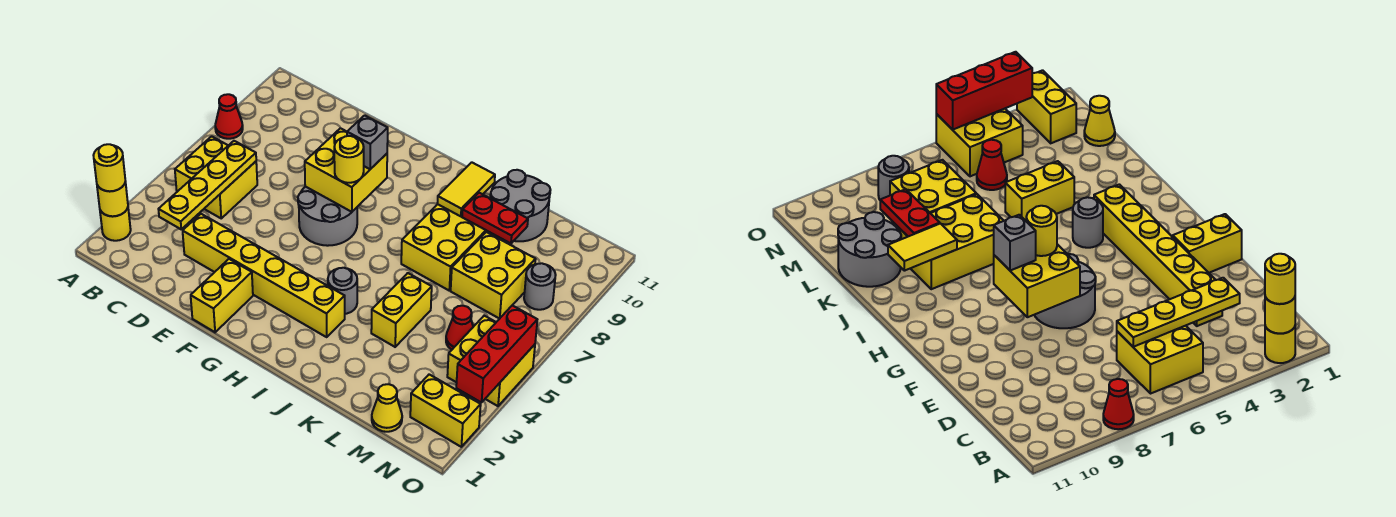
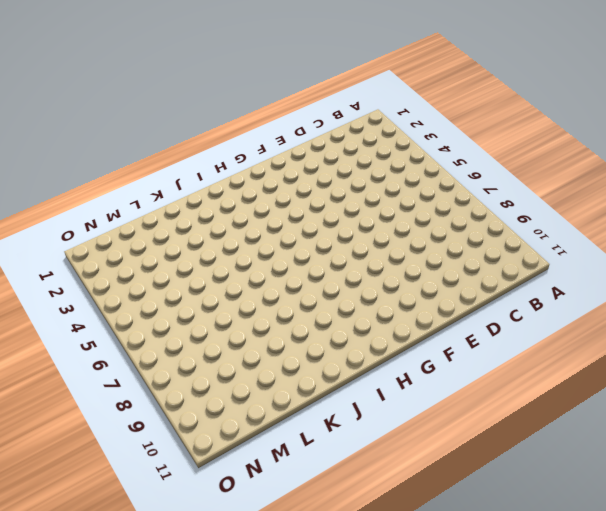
none -> yellow 1x1 round brick [100,208,131,241]
none -> red 1x1 cone [215,94,243,139]
none -> yellow 2x2 brick [175,136,257,218]

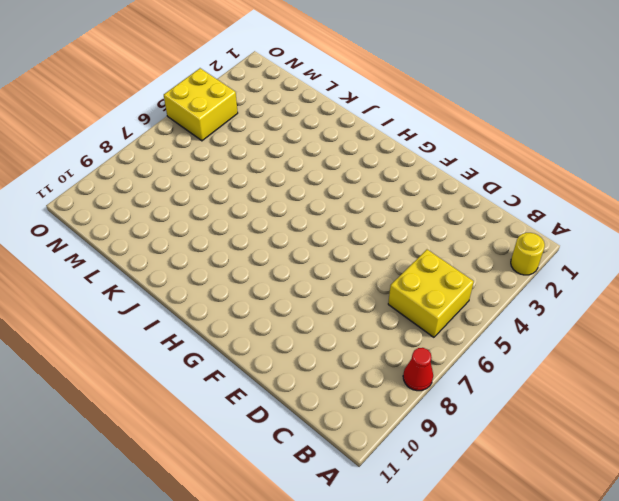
none -> yellow 1x6 brick [183,214,345,337]
none -> yellow 1x2 brick [191,259,253,332]
none -> grey 2x2 round brick [298,187,357,246]

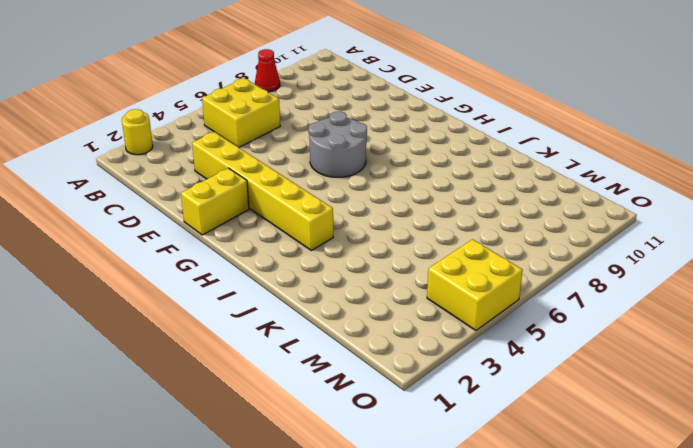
none -> grey 1x1 round brick [328,268,357,314]
none -> yellow 2x3 brick [401,204,500,290]
none -> yellow 1x2 brick [371,273,432,347]

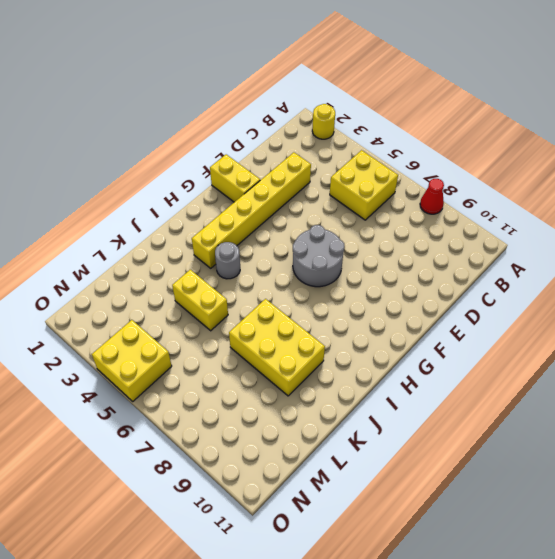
none -> grey 2x2 round brick [490,170,550,241]
none -> yellow 2x2 brick [451,232,536,319]
none -> yellow 1x1 cone [372,384,402,432]

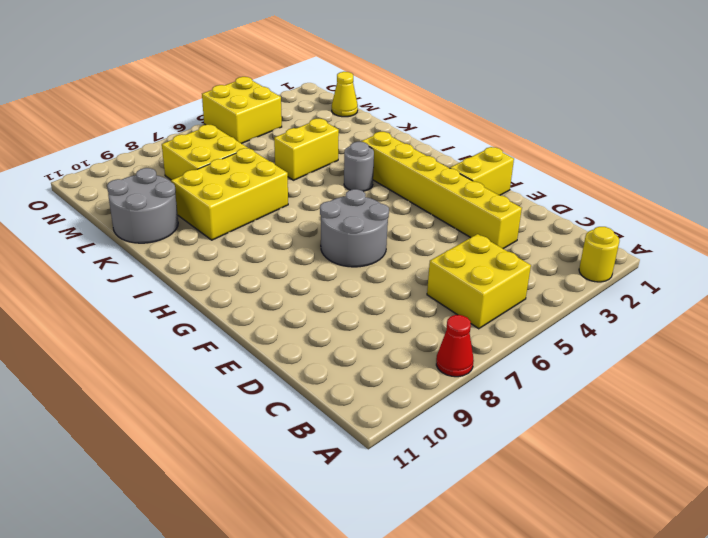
none -> red 1x1 cone [446,305,473,350]
none -> yellow 1x2 brick [410,374,481,447]
none -> grey 1x1 round brick [524,263,556,310]

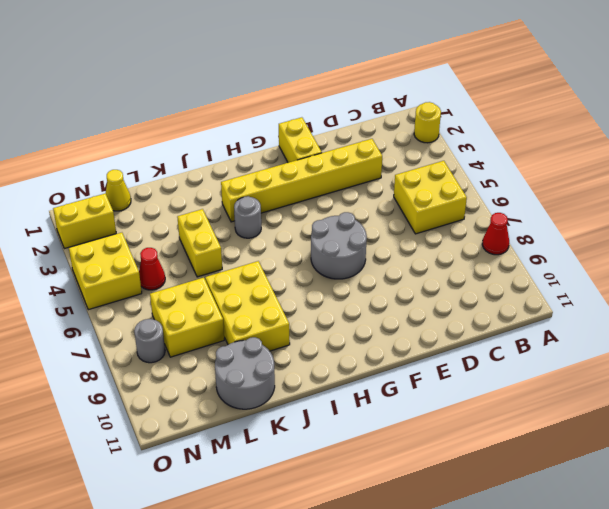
none -> yellow 1x1 round brick [97,182,128,216]
none -> yellow 1x4 plate [158,141,256,229]
none -> yellow 2x2 brick [305,128,387,212]

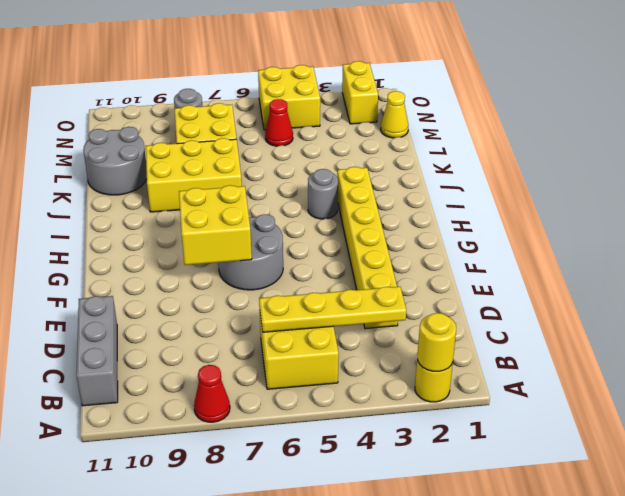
grey 1x3 brick [76,296,118,406] -> none
none -> yellow 1x2 brick [191,259,253,332]
none -> yellow 1x2 brick [371,273,432,347]
none -> yellow 1x2 tile [437,162,495,216]

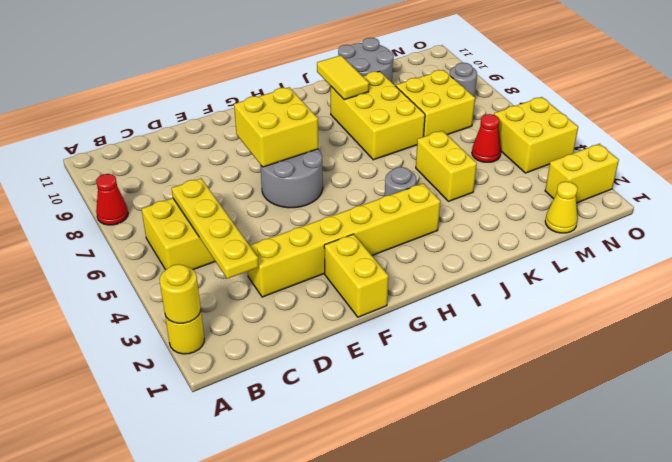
none -> red 1x2 plate [462,193,528,244]
none -> red 1x3 brick [456,305,537,403]
none -> yellow 1x1 round brick [93,144,125,191]

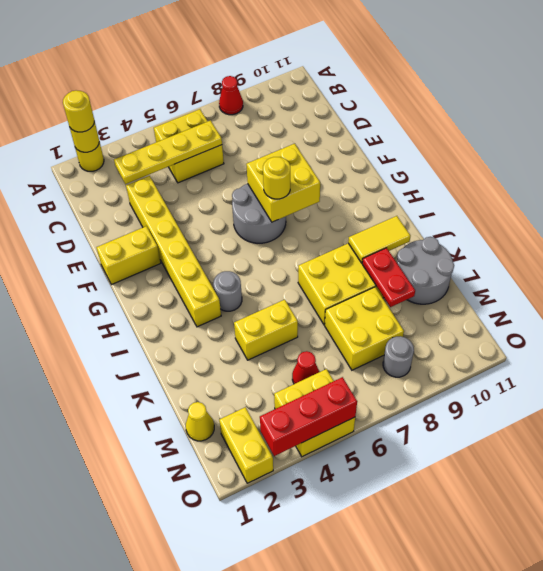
none -> grey 1x1 brick [347,115,388,169]

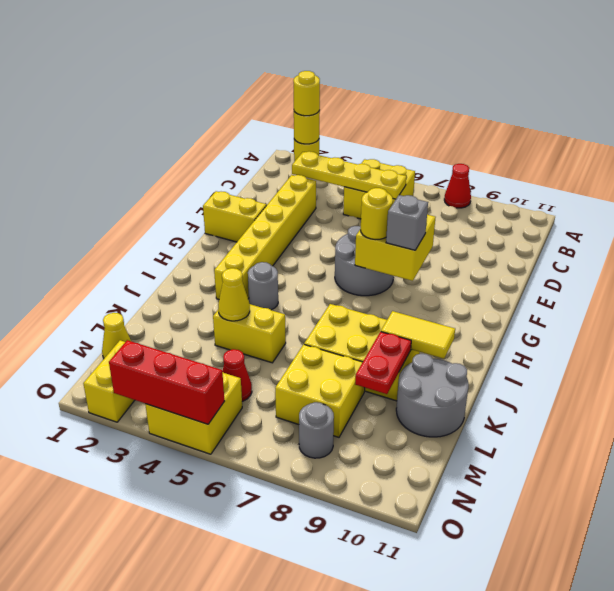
yellow 1x1 cone [218,268,250,321] -> none

